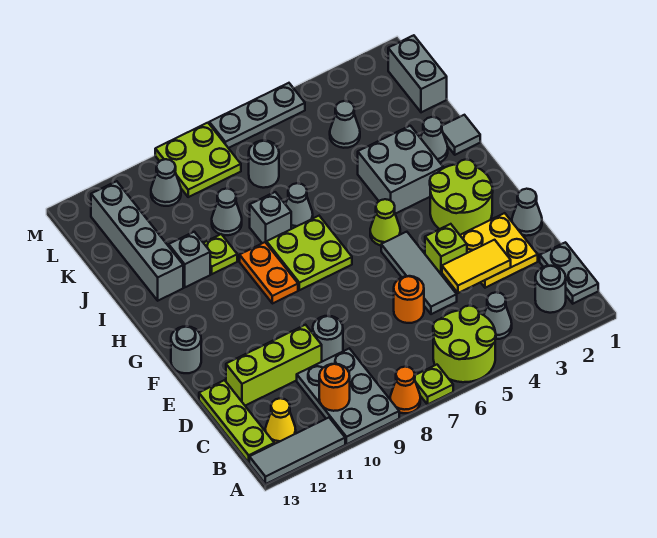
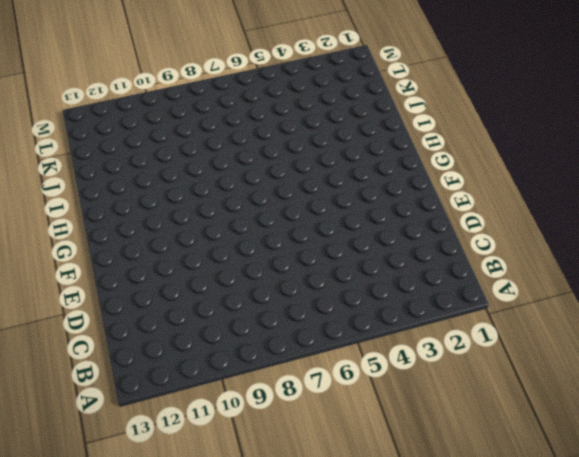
none -> lime 2x2 round brick [433,306,496,382]
none -> lime 1x1 plate [415,365,453,404]
none -> orange 1x1 cone [390,367,420,413]
none -> grey 2x3 plate [297,348,399,444]

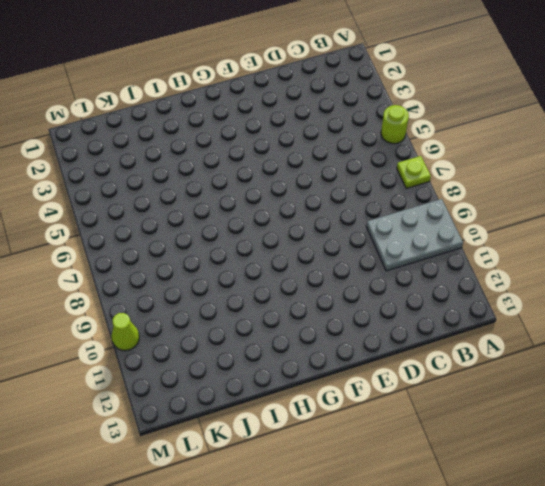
lime 1x1 round brick [381,105,409,144] -> lime 2x2 round brick [433,306,496,382]
lime 1x1 cone [111,313,139,351] -> lime 1x1 cone moved to [370,199,400,245]
none -> orange 1x1 cone [390,367,420,413]
none -> grey 1x3 tile [249,418,345,484]
none -> grey 1x2 plate [540,242,598,304]
none -> grey 1x1 round brick [535,266,566,313]

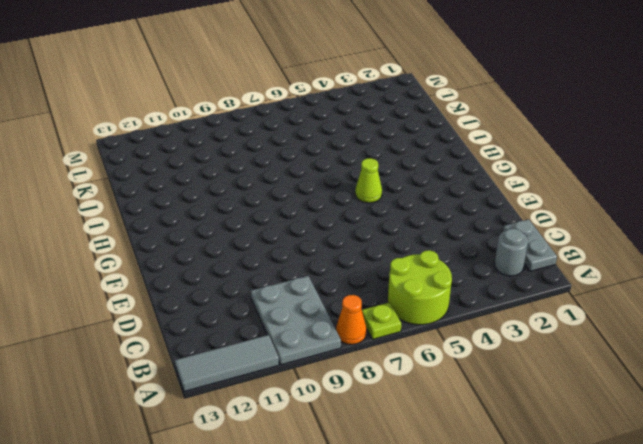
none -> grey 1x1 cone [484,292,512,339]
none -> yellow 1x1 cone [265,398,296,444]
none -> lime 1x3 plate [199,380,274,463]
none -> yellow 2x2 plate [460,213,538,288]

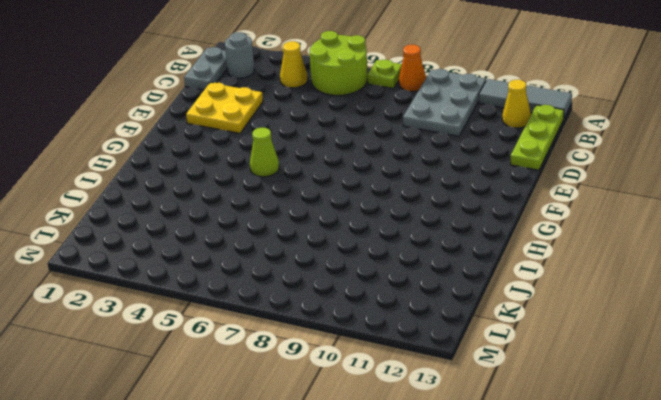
yellow 1x1 cone [280,41,308,88] -> grey 1x1 cone [484,292,512,339]
none -> grey 1x3 tile [381,232,457,314]
none -> orange 1x1 round brick [394,276,424,323]
none -> grey 1x1 round brick [313,316,343,362]
none -> lime 1x3 brick [226,325,322,406]

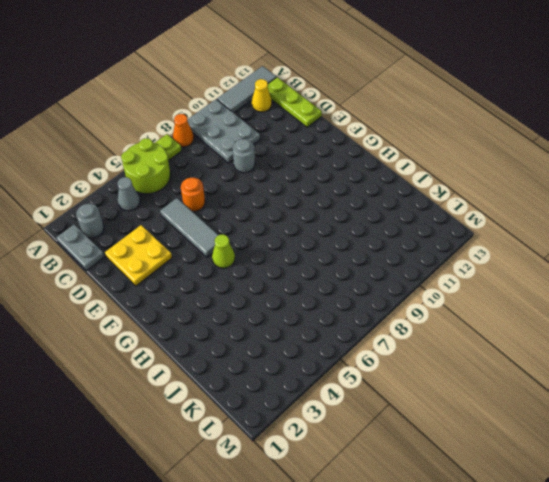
none -> lime 1x3 brick [226,325,322,406]
none -> grey 1x1 cone [512,189,542,236]
none -> lime 1x1 brick [425,224,467,278]
none -> lime 2x2 round brick [430,160,493,235]

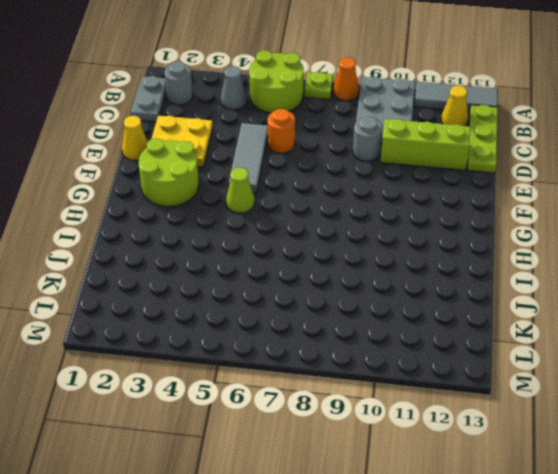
yellow 1x1 cone [122,116,148,160] -> grey 1x1 cone [512,189,542,236]
none -> lime 1x1 brick [425,224,467,278]
none -> grey 1x1 round brick [171,326,201,373]
none -> lime 2x2 plate [267,216,352,290]
none -> orange 1x2 plate [240,242,298,304]

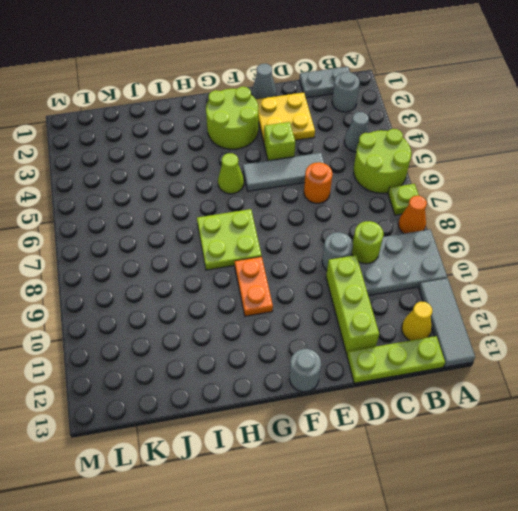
lime 1x1 round brick [352,221,384,264] -> none
orange 1x2 plate [234,257,273,316] -> orange 1x2 plate turned to [240,242,298,304]
none -> grey 2x2 brick [358,126,443,214]
none -> grey 1x1 tile [442,115,480,155]
none -> grey 1x1 cone [421,117,448,162]
none -> grey 1x1 cone [286,183,313,229]

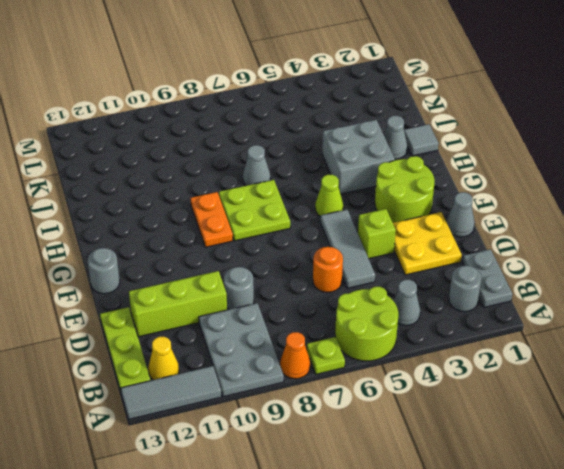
none -> grey 1x1 brick [250,192,291,243]
none -> lime 1x1 plate [204,234,237,274]
none -> grey 1x1 brick [169,232,210,287]
none -> grey 1x4 brick [91,181,183,301]

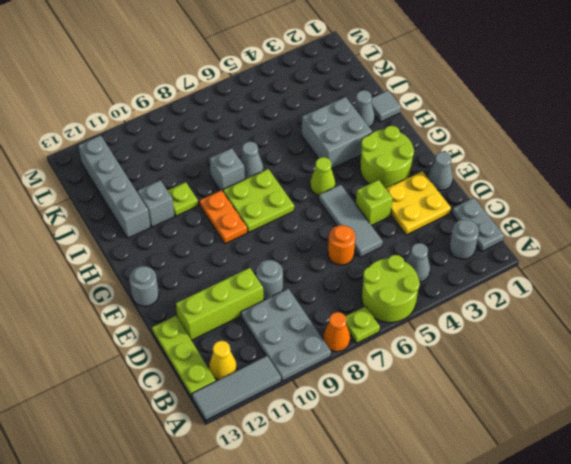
none -> grey 1x1 cone [212,189,242,235]
none -> grey 1x2 brick [388,35,447,112]
none -> grey 1x1 cone [330,101,360,148]
none -> grey 1x1 round brick [249,141,279,188]

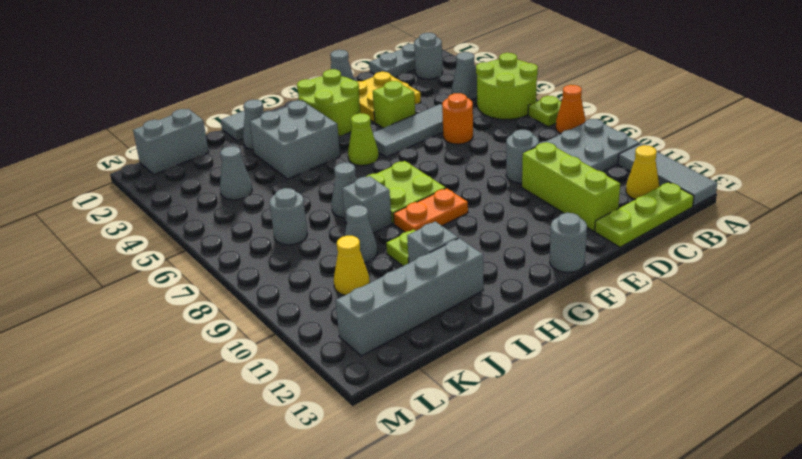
yellow 1x1 cone [334,236,370,295] -> none
none -> lime 2x2 plate [155,123,241,197]
none -> grey 1x1 cone [151,159,181,206]
none -> grey 1x3 plate [209,83,305,148]
none -> orange 1x1 round brick [319,364,350,411]

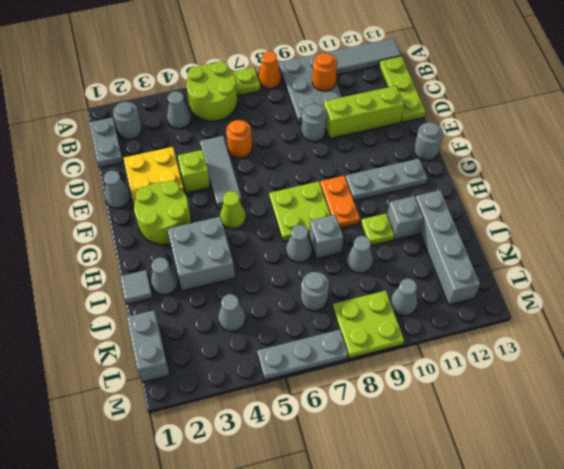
grey 1x3 plate [345,159,428,201] -> none
none -> yellow 1x1 cone [265,398,296,444]
none -> yellow 1x2 tile [442,240,511,293]

